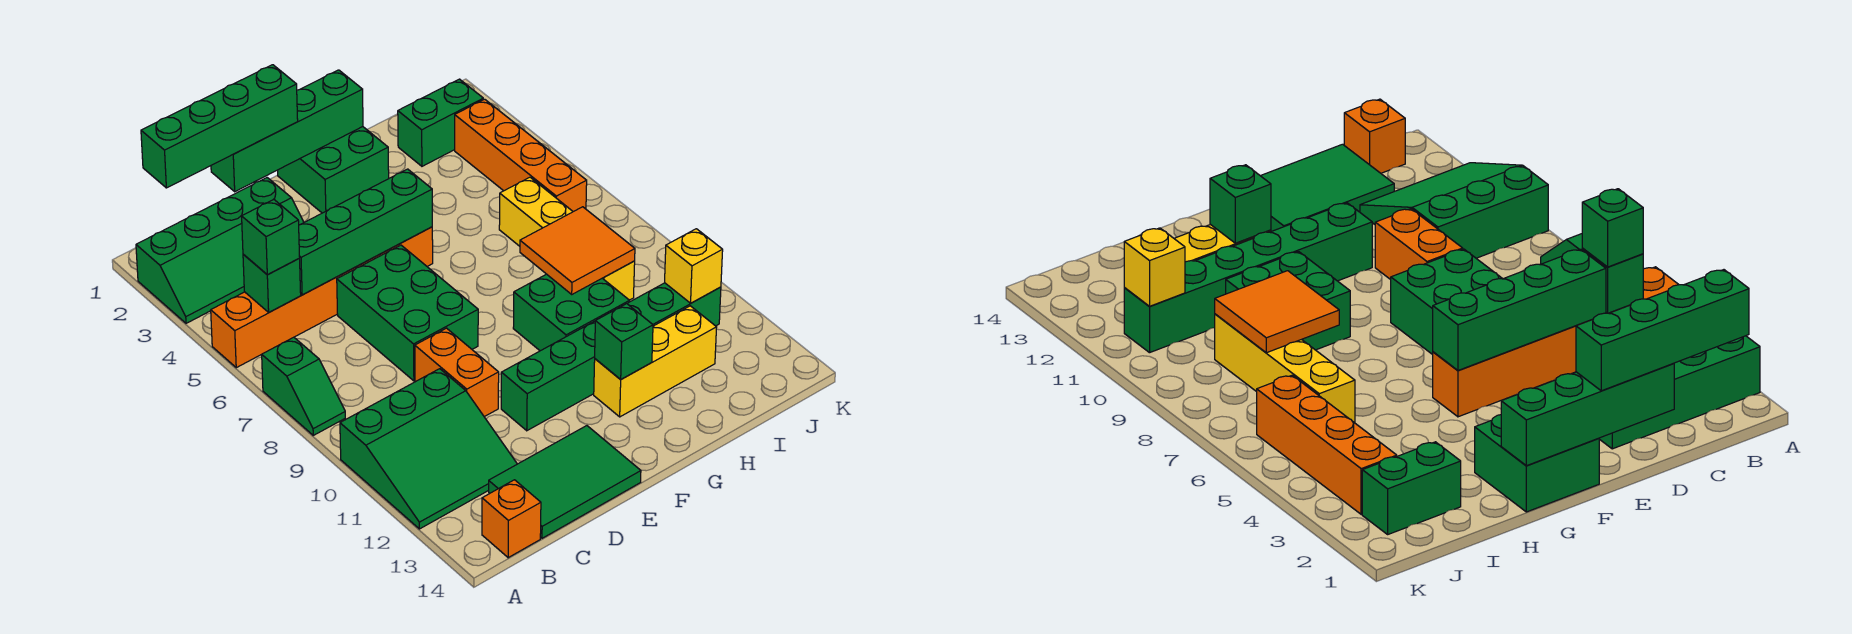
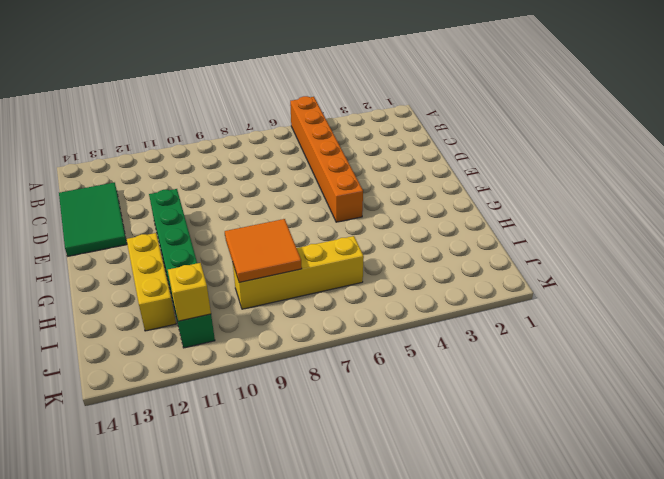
none -> green 2x4 slope [136,178,304,323]
none -> green 1x2 slope [262,337,345,435]
none -> green 3x3 slope [340,369,517,529]

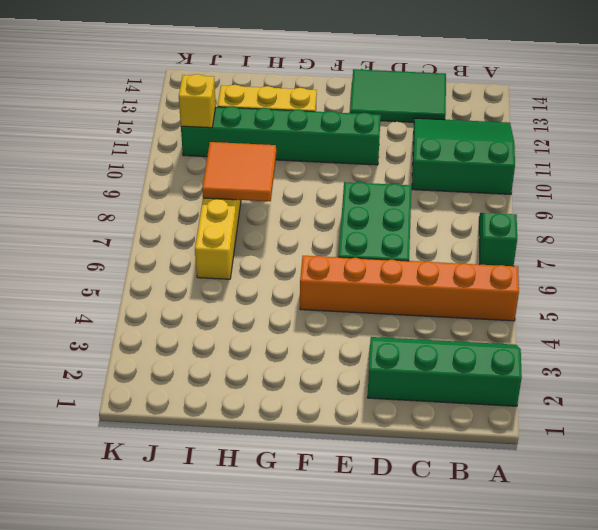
none -> orange 1x1 brick [482,480,541,558]
none -> orange 1x2 brick [415,328,499,417]
none -> green 2x2 brick [278,127,389,213]

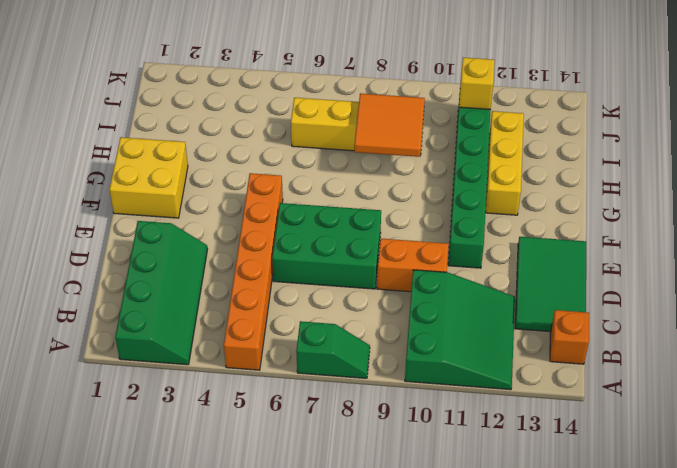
yellow 2x2 brick [109,137,188,218] -> green 2x2 brick [278,127,389,213]
none -> green 2x2 brick [513,274,630,351]
none -> green 1x2 brick [398,79,483,166]
none -> orange 1x4 brick [455,99,587,212]

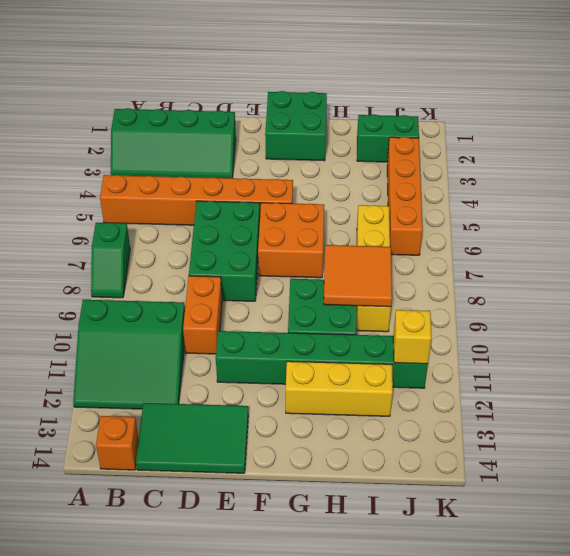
orange 2x2 brick [258,203,324,278] -> none
none -> green 1x1 brick [243,255,301,312]
none -> green 1x4 brick [299,169,432,295]
none -> green 1x4 brick [211,70,363,192]

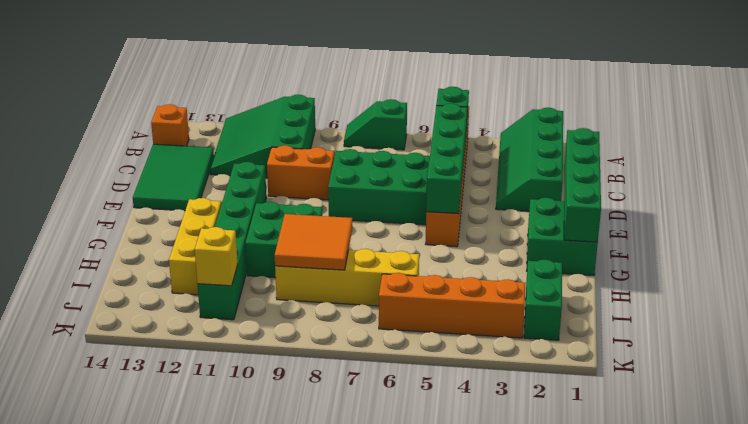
none -> green 1x1 brick [595,304,653,379]
none -> green 1x4 brick [141,65,298,188]
none -> green 1x1 brick [242,199,300,275]

